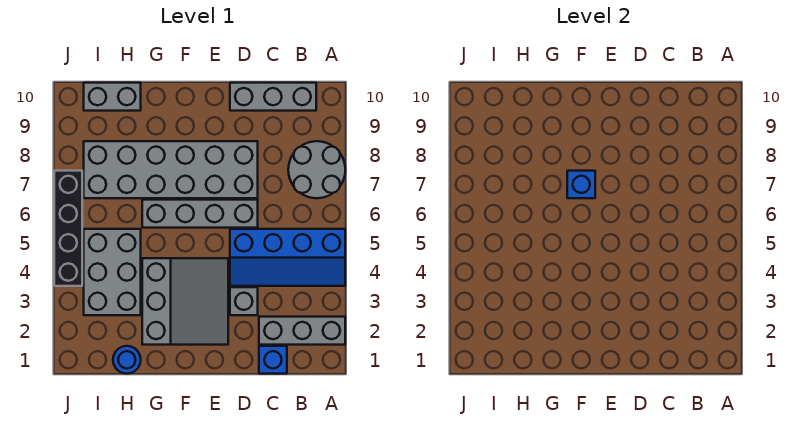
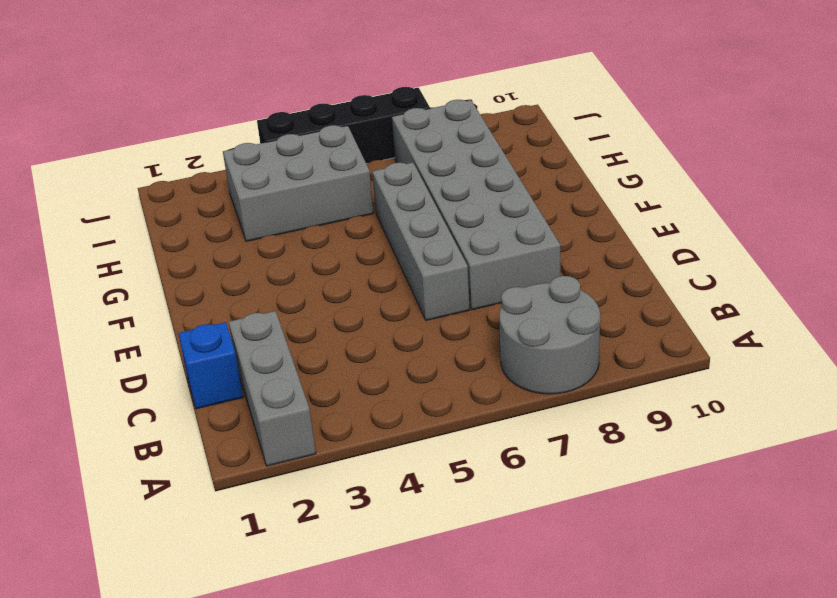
none -> blue 2x4 slope [230,229,345,286]
none -> grey 1x3 brick [230,83,316,111]
none -> grey 1x1 brick [230,287,258,315]

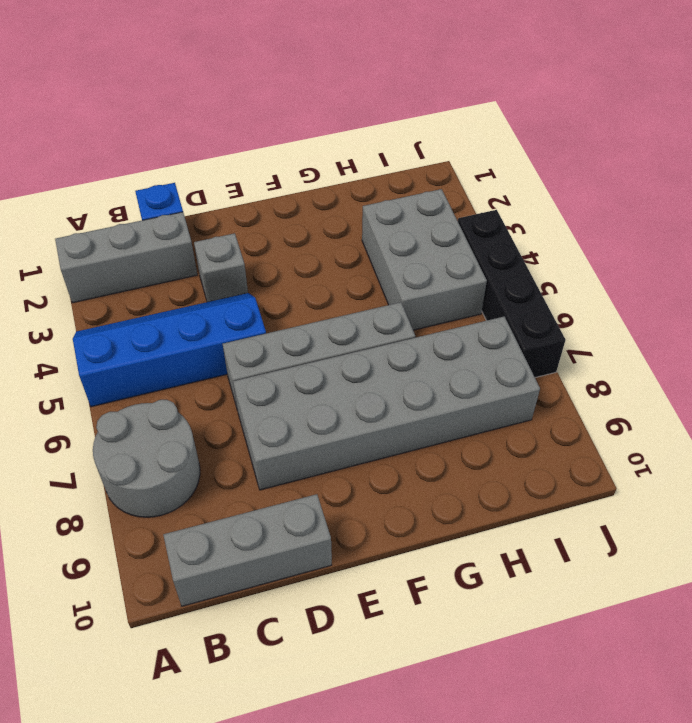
none -> grey 3x3 slope [142,258,228,345]
none -> blue 1x1 round brick [113,346,141,374]
none -> grey 1x2 brick [84,83,141,111]

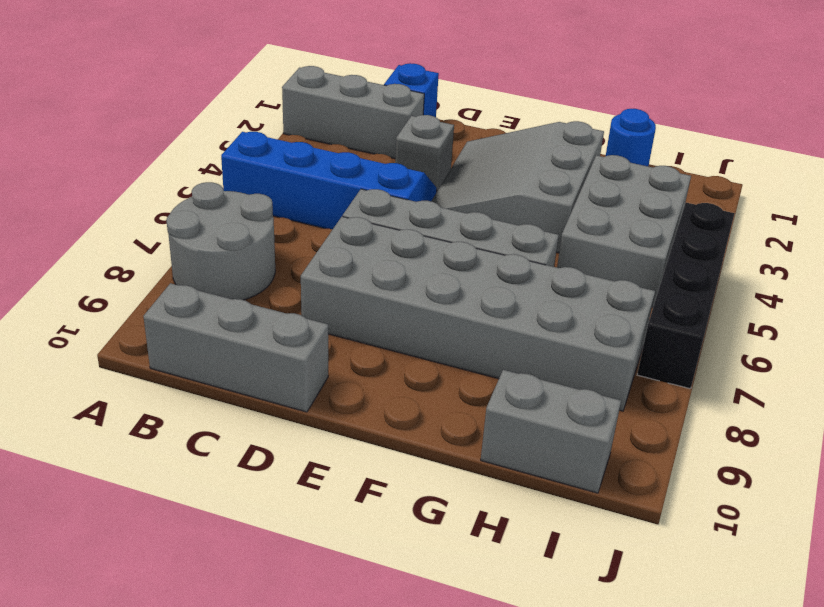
none -> blue 1x1 brick [567,171,595,198]

